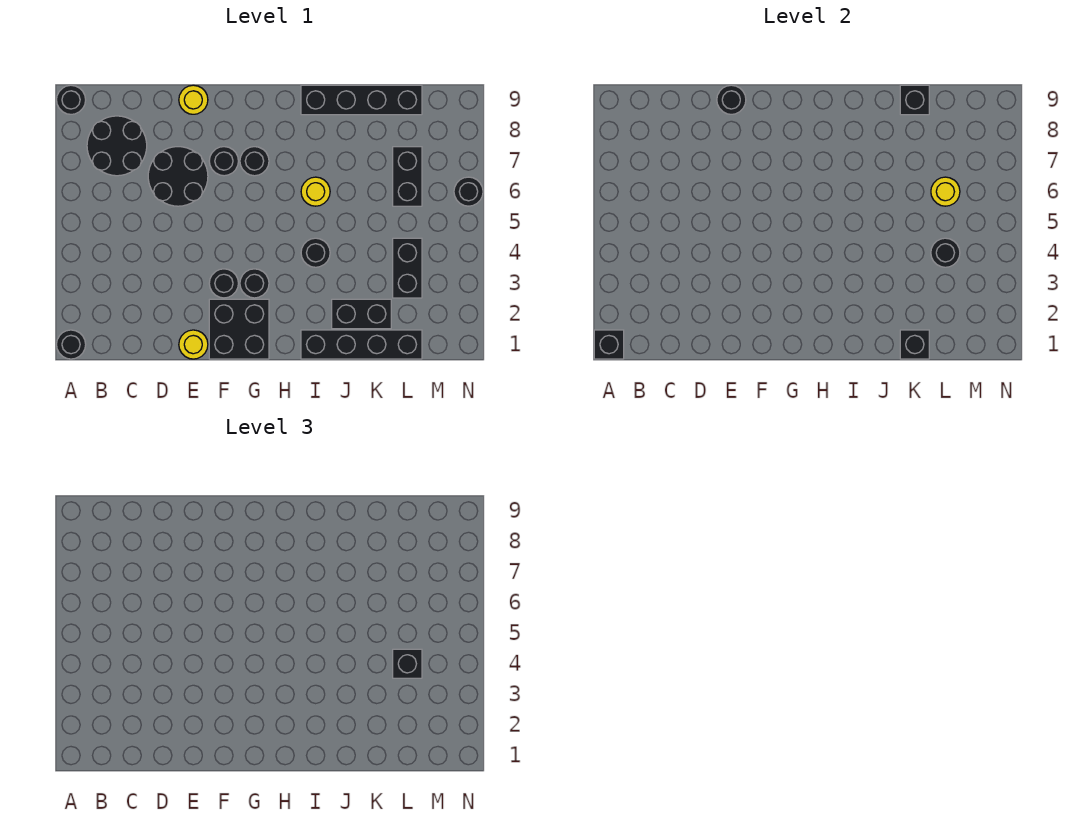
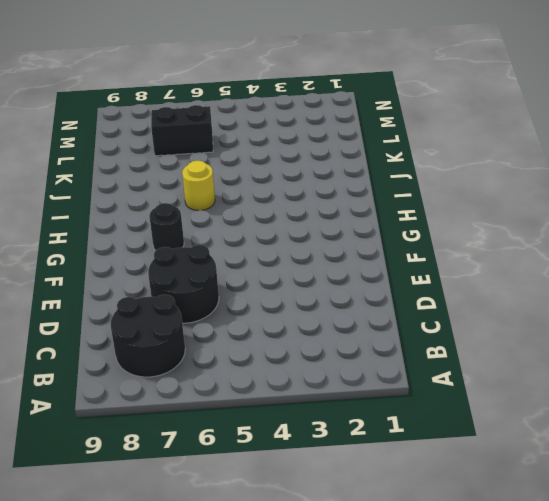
none -> black 1x1 round brick [57,330,86,359]
none -> black 1x1 round brick [57,85,86,114]
none -> yellow 1x1 round brick [179,330,208,359]

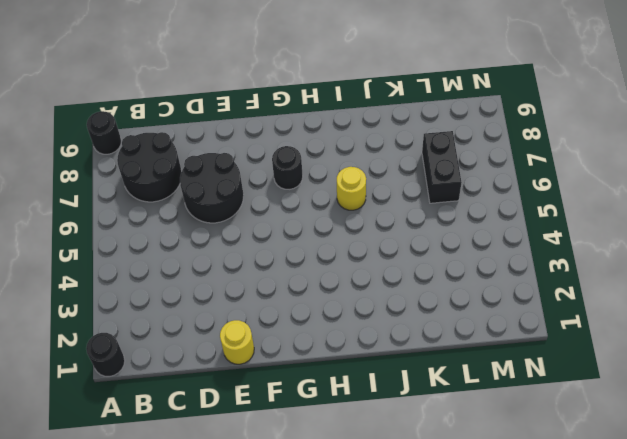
none -> yellow 1x1 round brick [179,85,208,114]
none -> black 2x2 brick [209,299,269,359]
none -> black 1x1 round brick [209,269,238,298]

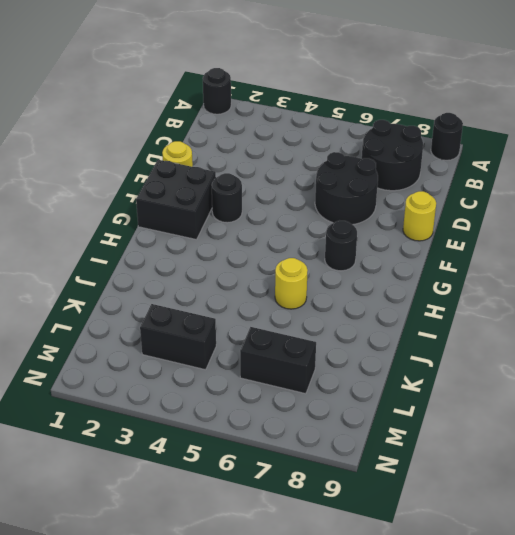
none -> black 1x1 round brick [209,147,238,176]
none -> black 1x1 round brick [240,269,269,298]
none -> black 1x4 brick [301,330,422,359]

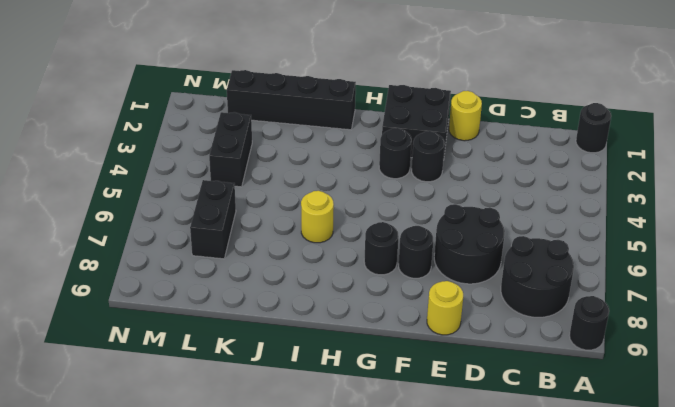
none -> black 1x1 round brick [301,238,330,267]
none -> black 1x4 brick [301,85,422,115]
none -> black 1x2 brick [332,299,391,329]

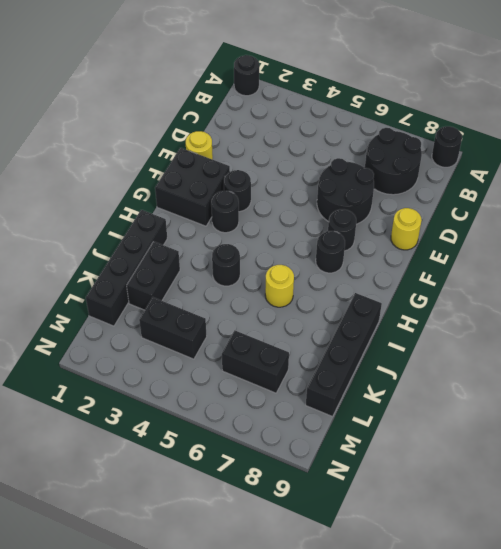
none -> black 1x1 round brick [454,177,483,206]
none -> black 1x1 brick [594,330,624,359]
none -> black 1x1 round brick [717,85,746,114]

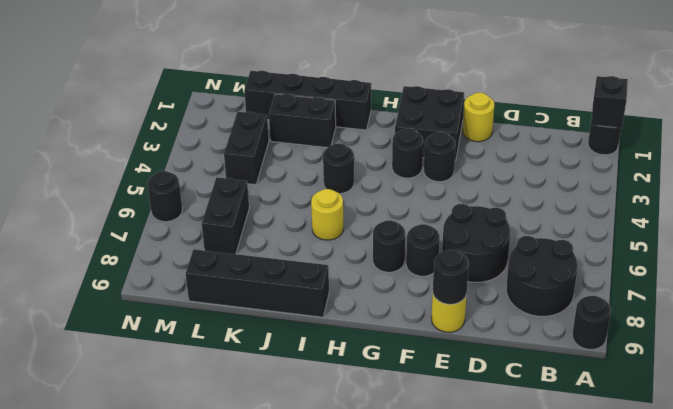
none -> black 1x1 brick [900,330,929,359]
none -> black 1x1 brick [900,85,929,115]
none -> black 1x1 round brick [931,238,960,267]

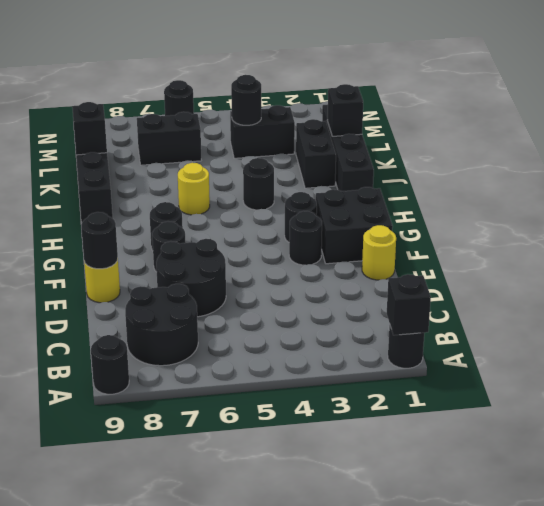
none -> yellow 1x1 round brick [931,177,960,206]
none -> black 1x1 brick [393,649,422,678]

